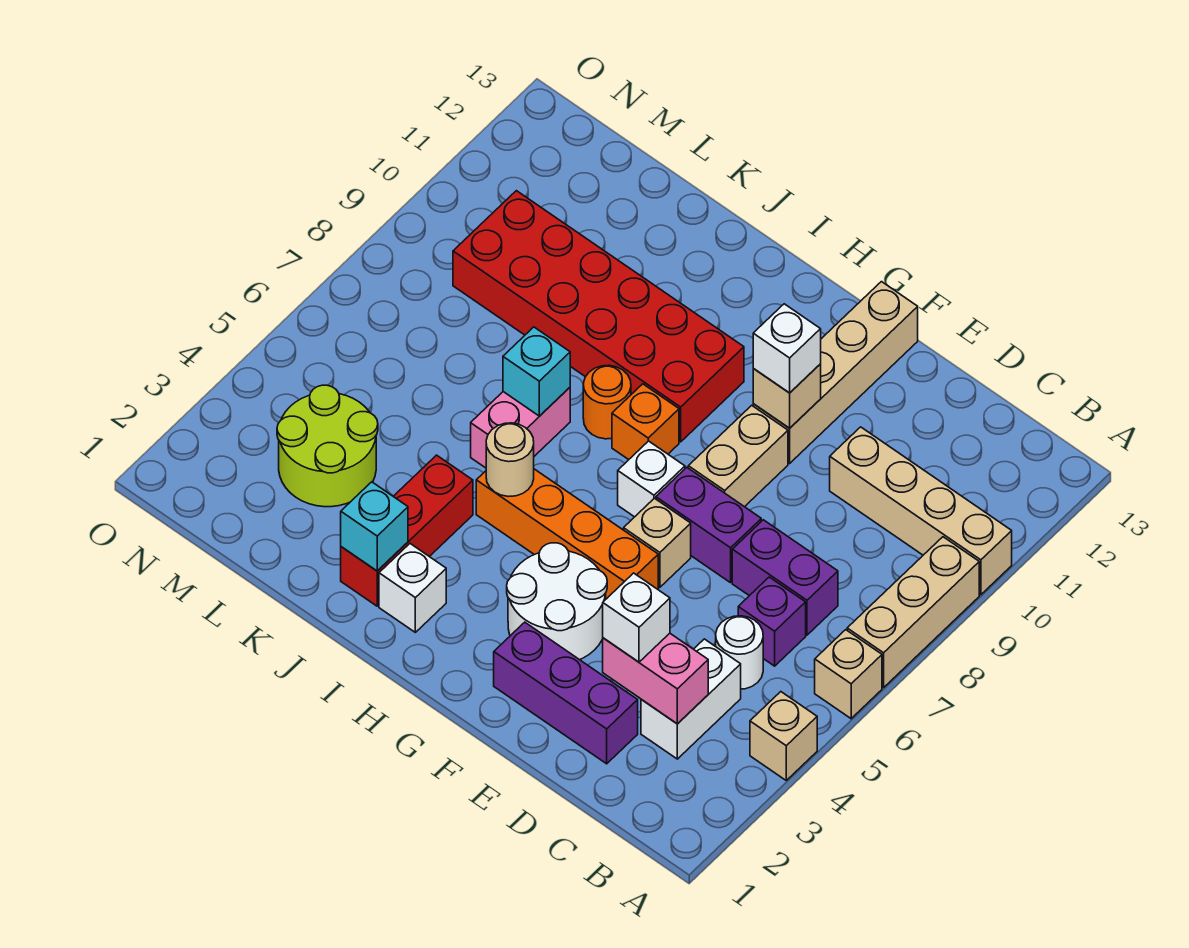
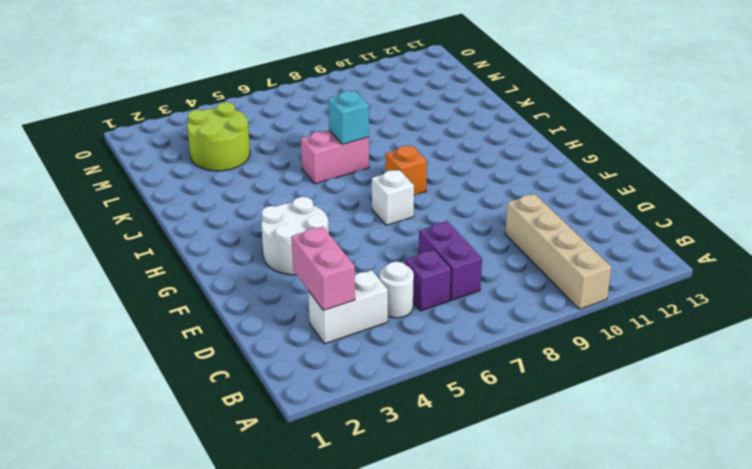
none -> tan 1x1 brick [750,692,817,780]
none -> tan 1x1 brick [815,630,882,719]
none -> tan 1x3 brick [847,537,979,688]
none -> purple 1x3 brick [494,622,638,764]

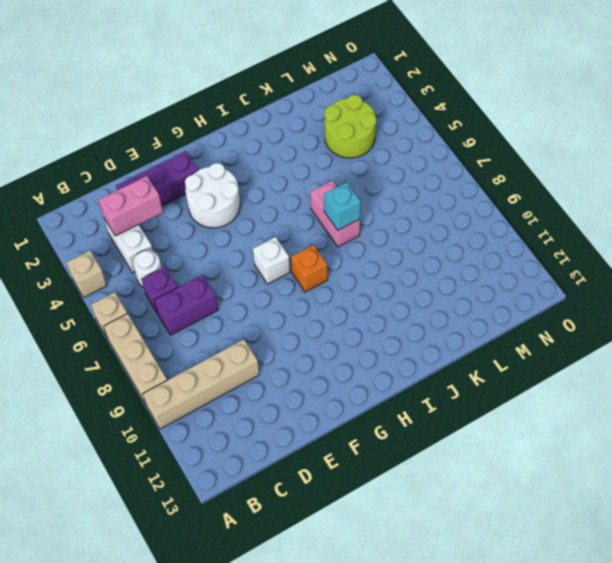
none -> purple 1x2 brick [656,467,761,583]
none -> orange 1x4 brick [476,469,658,599]
none -> tan 1x1 brick [624,498,691,587]
none -> tan 1x2 brick [688,405,788,507]

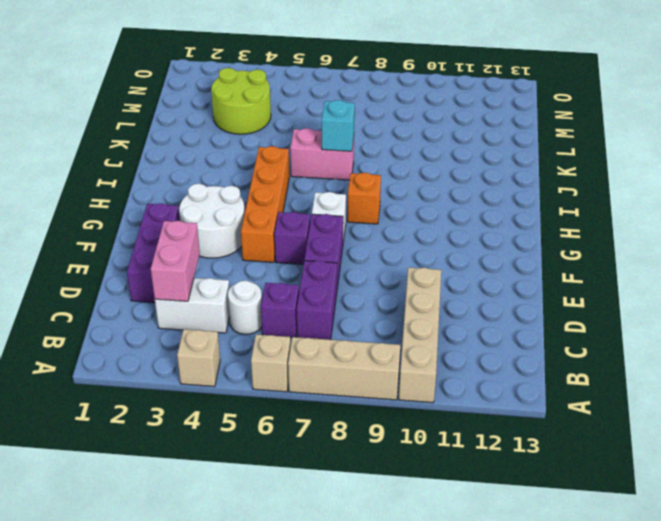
purple 1x1 brick [274,212,310,264] -> tan 1x1 brick [624,498,691,587]
none -> tan 1x2 brick [688,405,788,507]
none -> tan 1x4 brick [753,282,918,463]
none -> red 2x6 brick [453,191,744,442]
none -> white 1x1 brick [379,544,446,632]

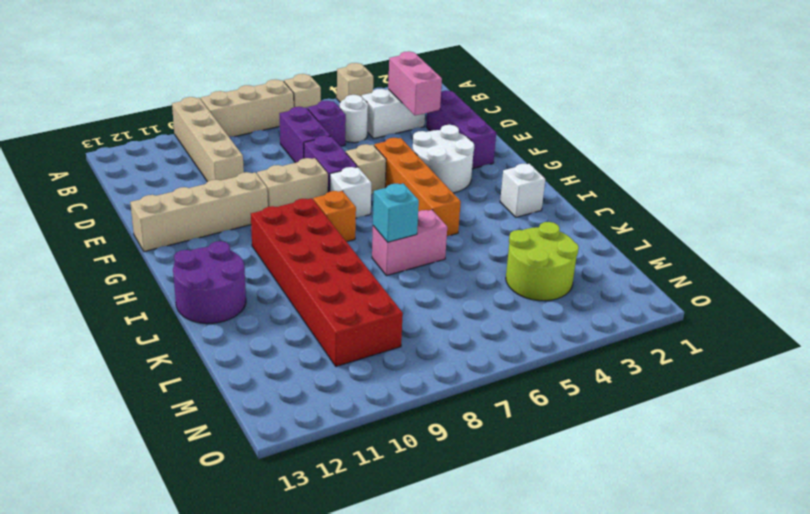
purple 2x2 round brick [173,241,246,324] -> none
none -> orange 1x1 round brick [583,365,631,439]
none -> red 1x3 brick [341,455,473,606]
none -> tan 1x1 brick [753,364,821,428]
none -> tan 1x1 round brick [486,423,534,497]

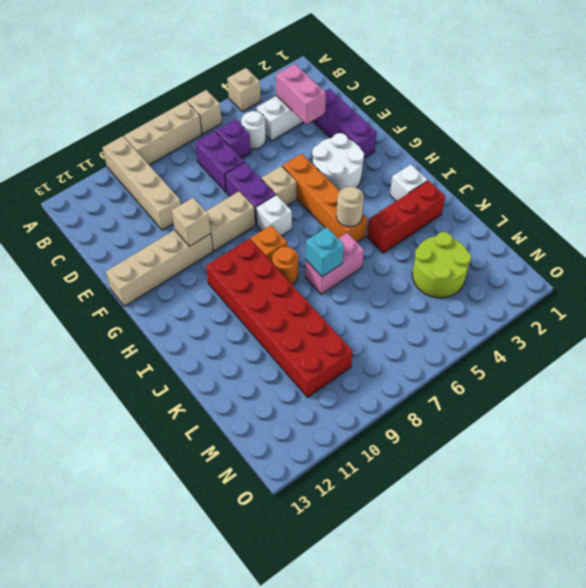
none -> cyan 1x1 brick [341,482,408,571]
none -> white 1x1 brick [603,573,670,662]
none -> white 1x1 brick [753,304,821,393]

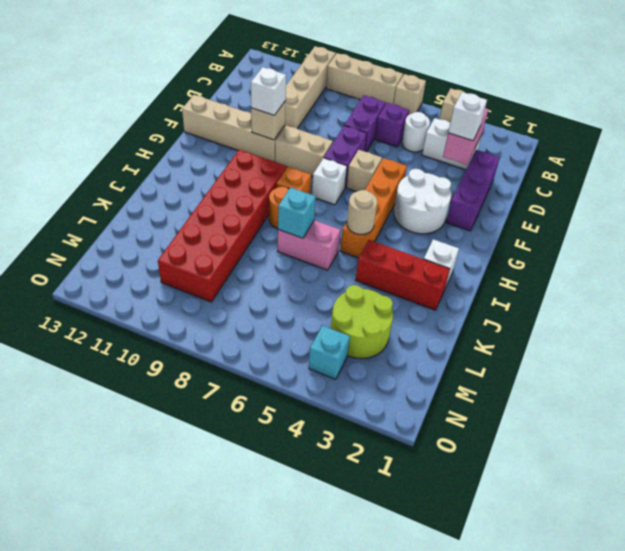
cyan 1x1 brick [309,326,350,379] -> cyan 1x1 brick moved to [341,482,408,571]

